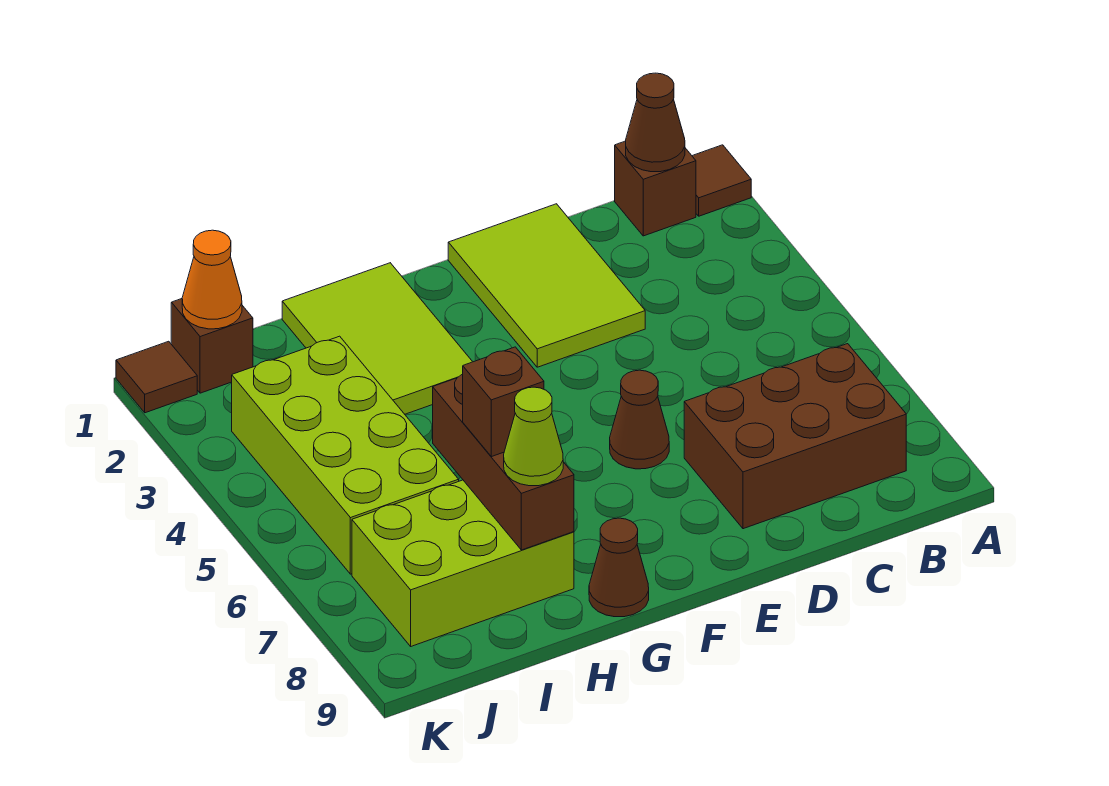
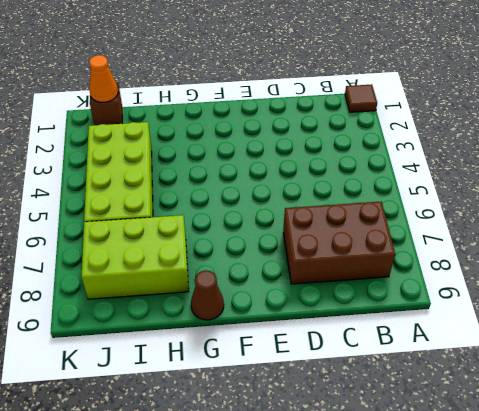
none -> brown 1x1 brick [615,141,696,236]
none -> lime 2x3 tile [448,204,645,367]
none -> brown 1x1 cone [610,370,669,469]

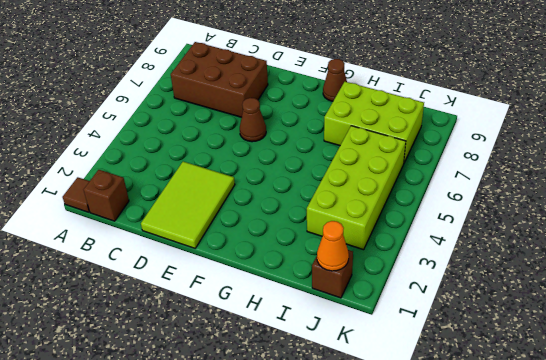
none -> lime 2x3 tile [282,263,472,414]
none -> brown 1x1 tile [116,341,197,413]
none -> brown 1x1 cone [626,73,685,172]

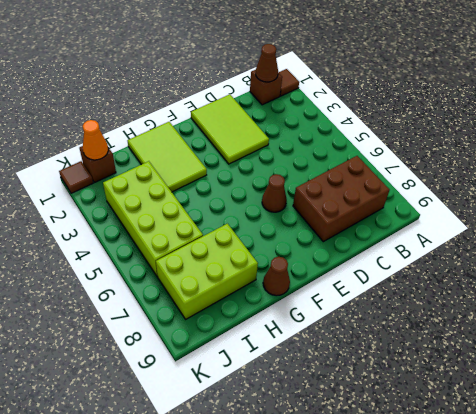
none -> brown 1x3 brick [433,374,574,550]
none -> brown 1x1 brick [463,347,544,457]
none -> lime 1x1 cone [504,387,563,486]

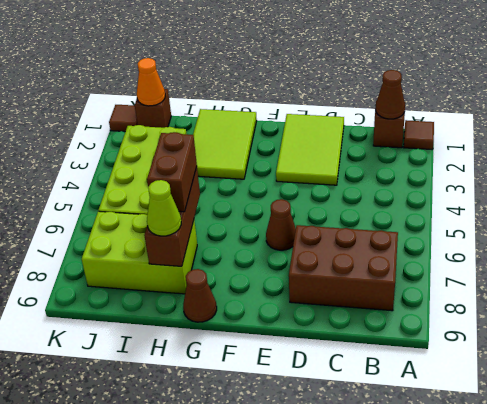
brown 1x2 brick [147,132,197,212] -> brown 1x1 brick [463,347,544,457]

